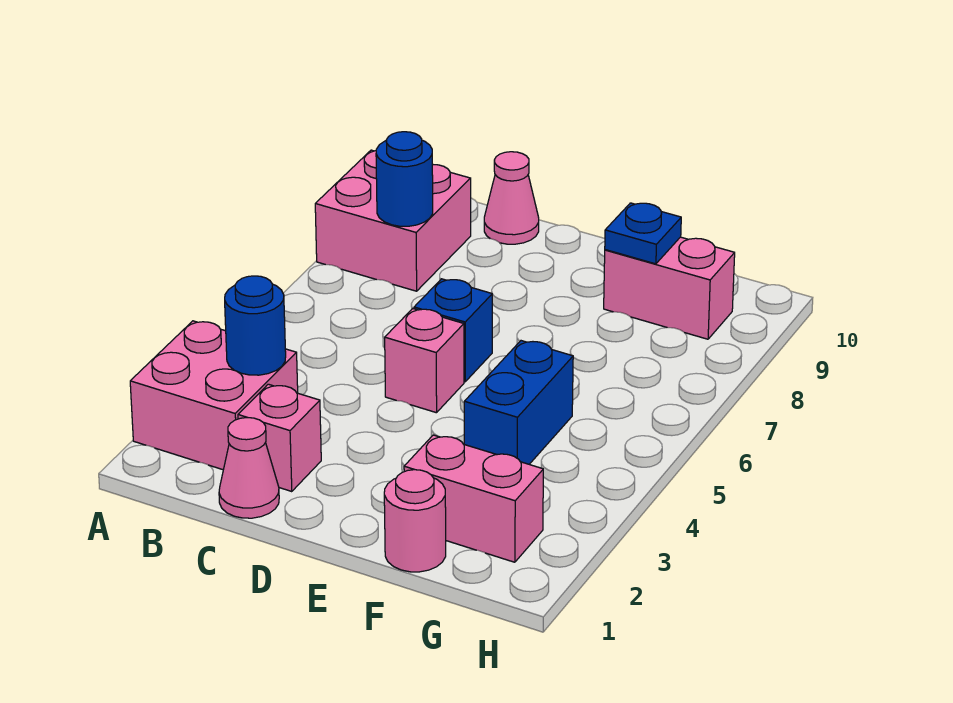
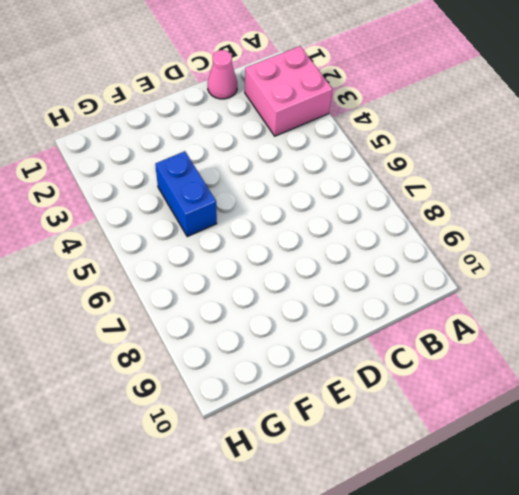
none -> pink 2x2 brick [315,150,471,291]
none -> pink 1x1 brick [238,384,321,492]
none -> pink 1x1 cone [484,152,539,244]

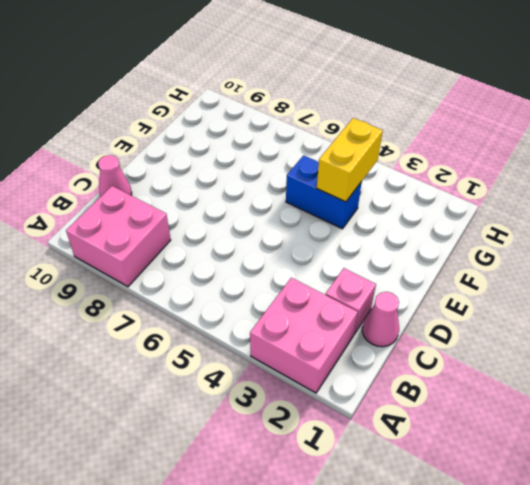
yellow 1x2 brick [317,118,383,202] -> none
none -> pink 1x1 brick [385,309,464,413]
none -> blue 1x1 brick [414,279,492,382]
none -> pink 1x1 round brick [384,470,446,572]

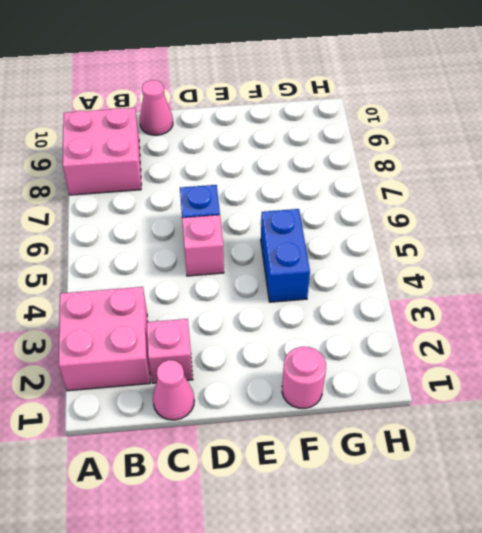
none -> pink 1x2 brick [404,435,543,562]
none -> pink 1x2 brick [604,237,735,339]
none -> blue 1x1 round brick [225,276,286,375]

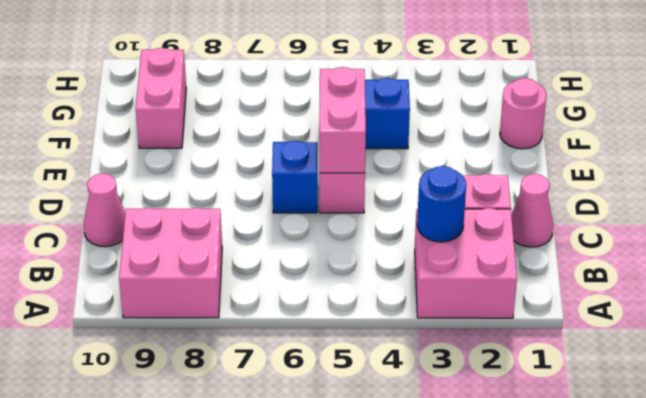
pink 1x2 brick [320,67,366,173] -> pink 1x2 brick moved to [404,435,543,562]
none -> blue 1x1 round brick [376,132,433,226]
none -> blue 1x1 plate [605,203,681,264]

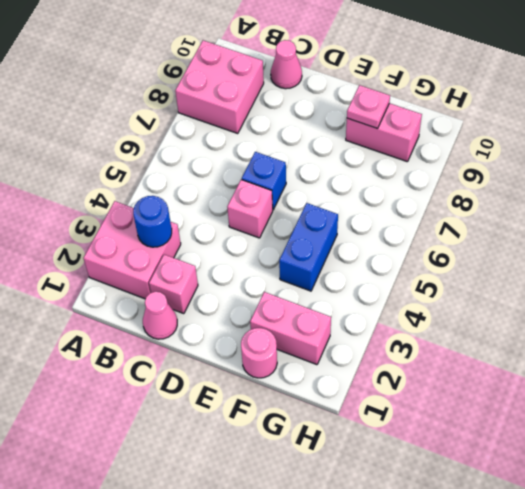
pink 1x1 plate [347,85,390,129] -> blue 1x1 plate [605,203,681,264]
none -> blue 1x1 round brick [376,132,433,226]

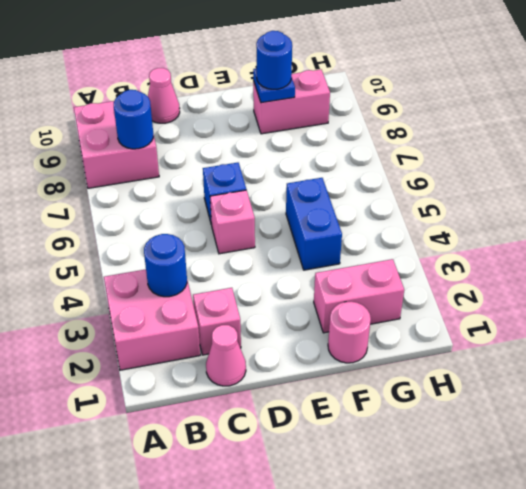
blue 1x1 round brick [256,31,292,89] -> none

